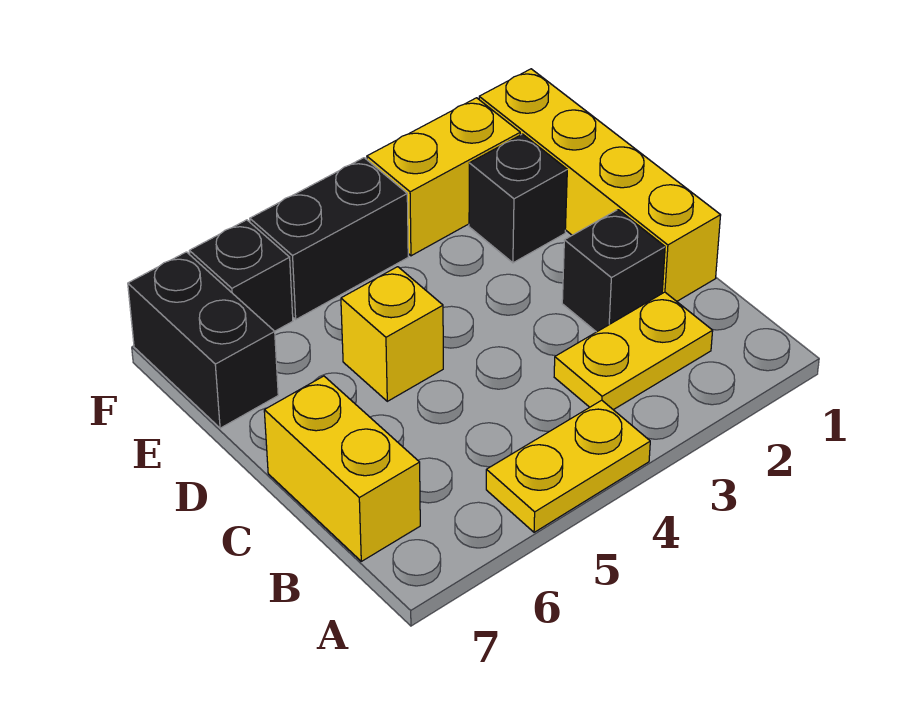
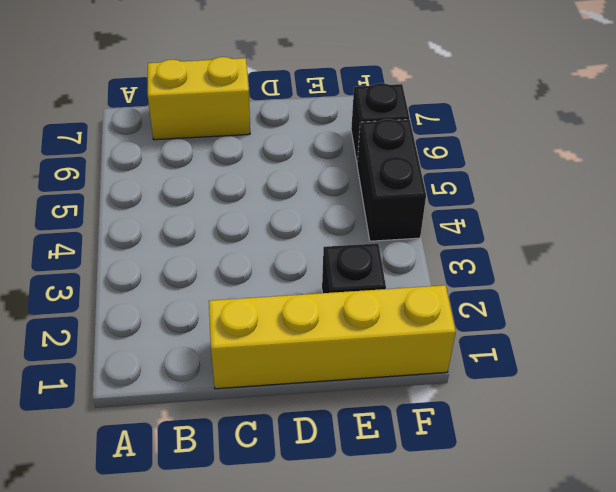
none -> yellow 1x2 plate [486,400,650,532]
none -> yellow 1x2 plate [554,292,713,410]

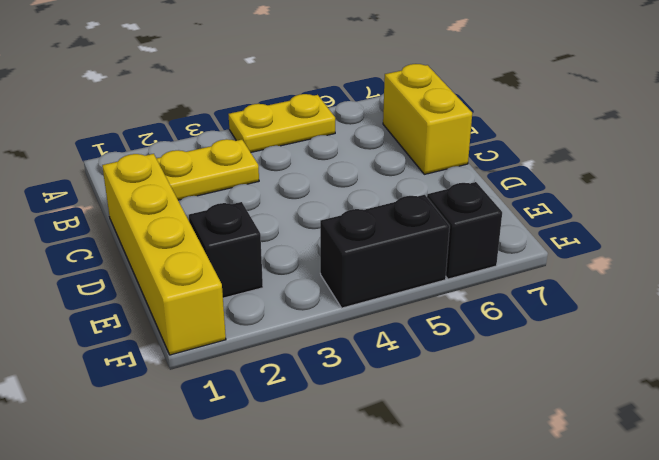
none -> black 1x1 brick [562,210,665,332]
none -> yellow 1x1 brick [341,267,443,401]

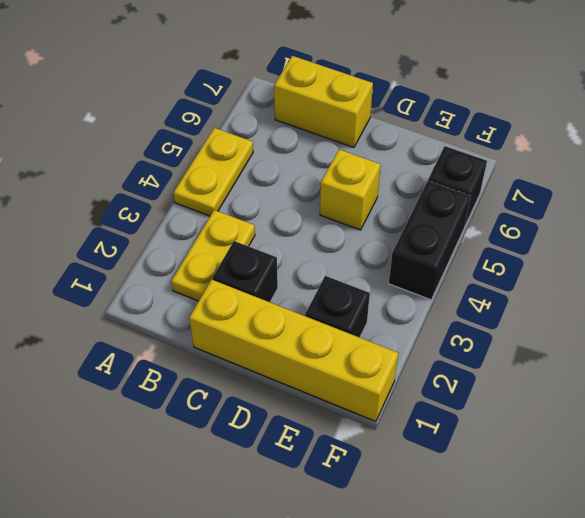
none -> black 1x2 brick [128,252,278,428]
none -> yellow 1x2 brick [367,98,520,256]

